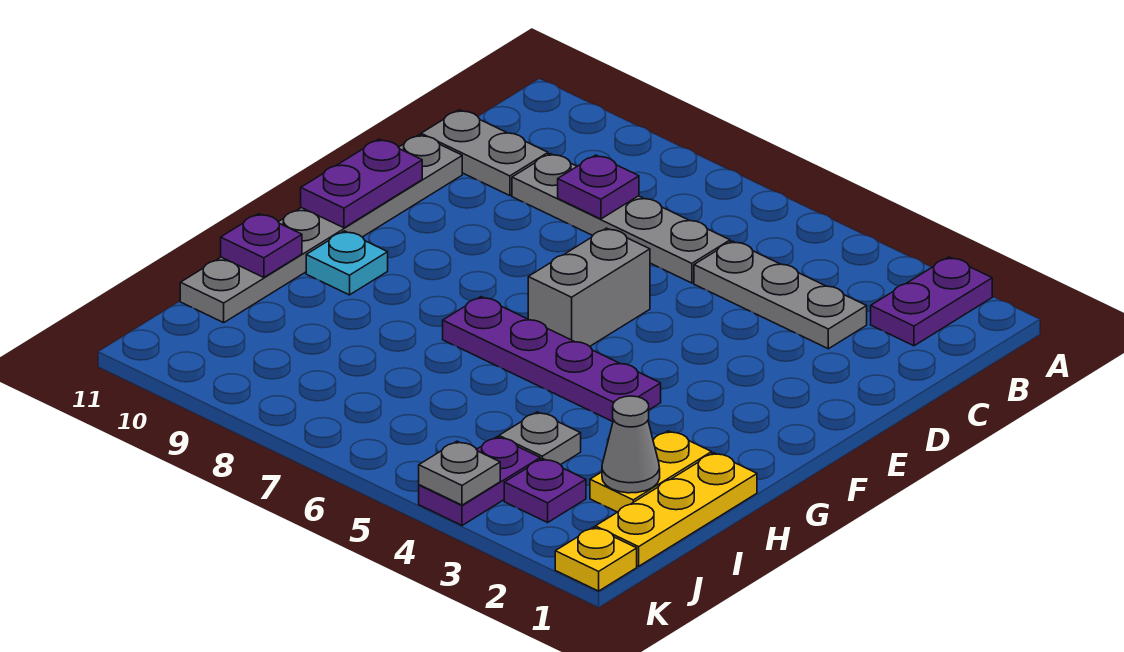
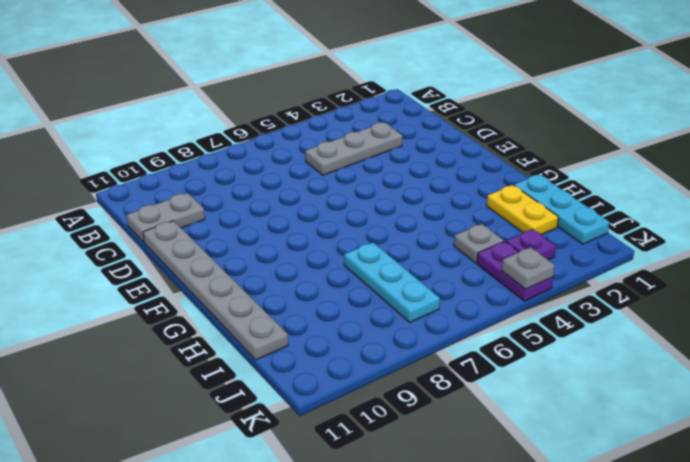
cyan 1x3 plate [514,174,609,244] -> yellow 1x3 plate [595,453,757,566]
cyan 1x3 plate [344,242,440,322] -> none
none -> purple 1x2 plate [871,257,992,346]
none -> grey 1x4 plate [512,154,730,283]
none -> grey 1x2 brick [528,228,650,346]

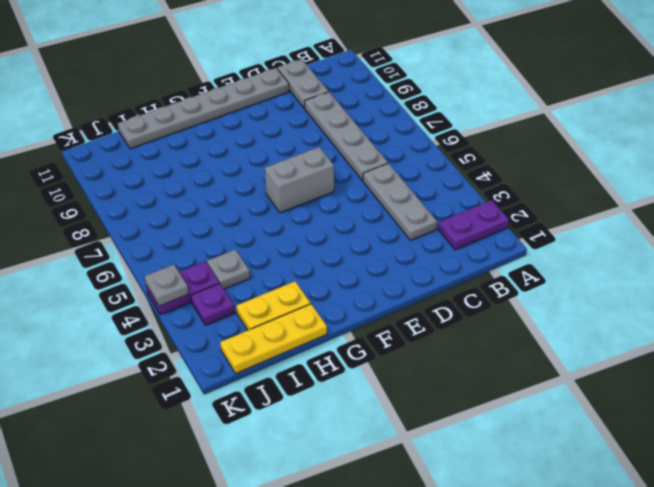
none -> purple 1x4 plate [443,297,661,422]
none -> cyan 1x1 plate [306,231,388,295]
none -> yellow 1x1 plate [555,527,637,591]

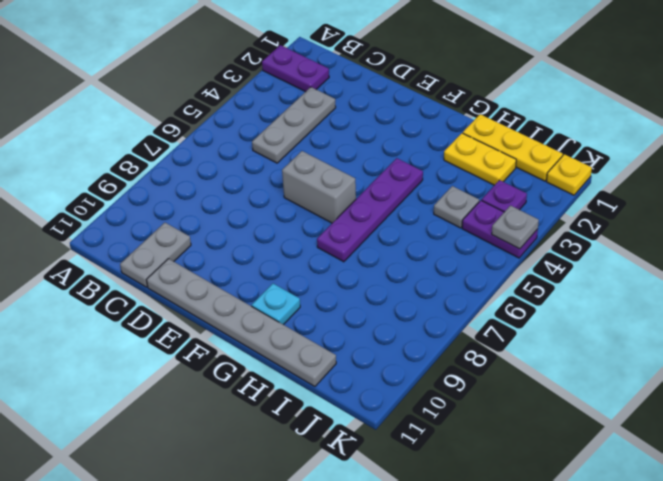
none -> grey 1x4 plate [512,154,730,283]
none -> purple 1x1 plate [558,155,639,219]
none -> purple 1x2 plate [301,139,422,228]

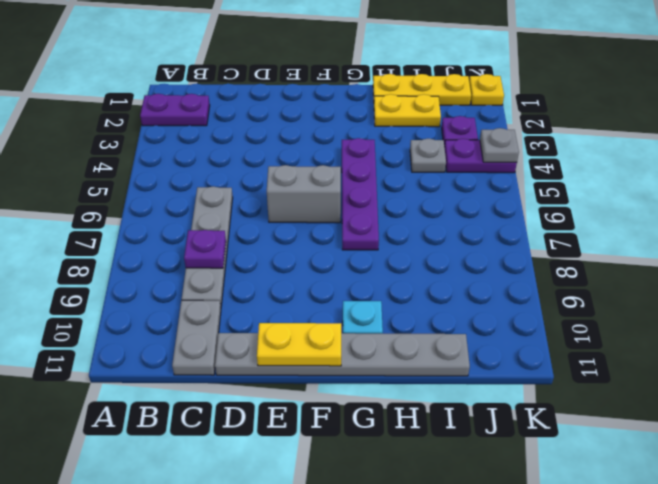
yellow 1x2 plate [257,323,341,366] -> purple 1x2 plate [301,139,422,228]
none -> grey 1x3 plate [694,241,867,349]
none -> purple 1x1 plate [221,214,302,277]
none -> grey 1x1 cone [602,396,660,493]

